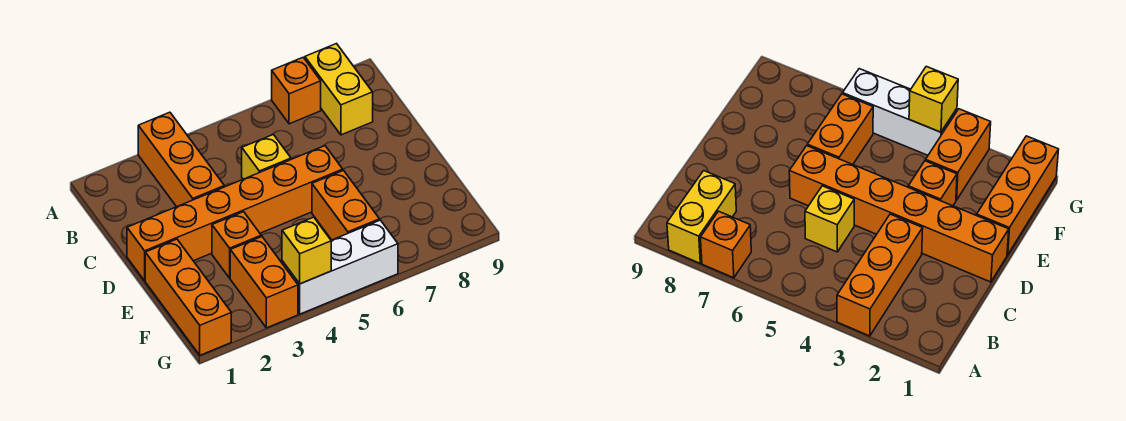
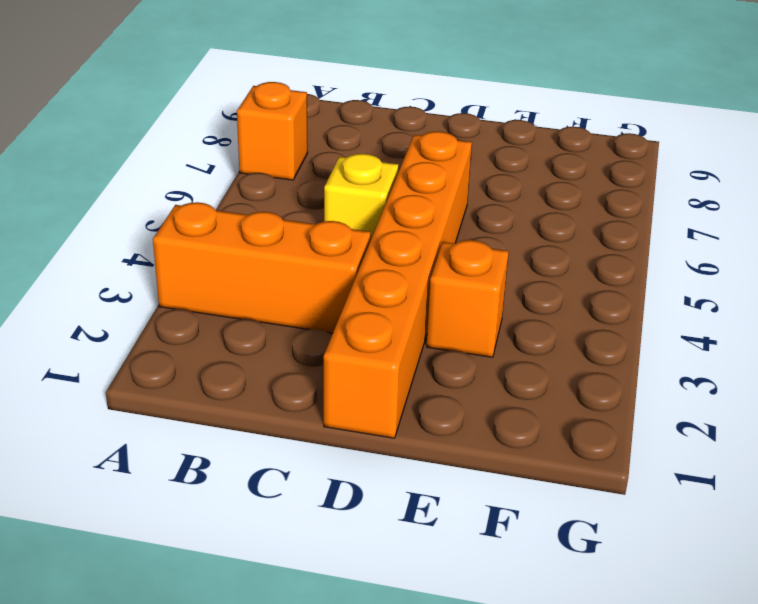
none -> yellow 1x2 brick [305,44,373,135]
none -> orange 1x3 brick [145,239,231,355]

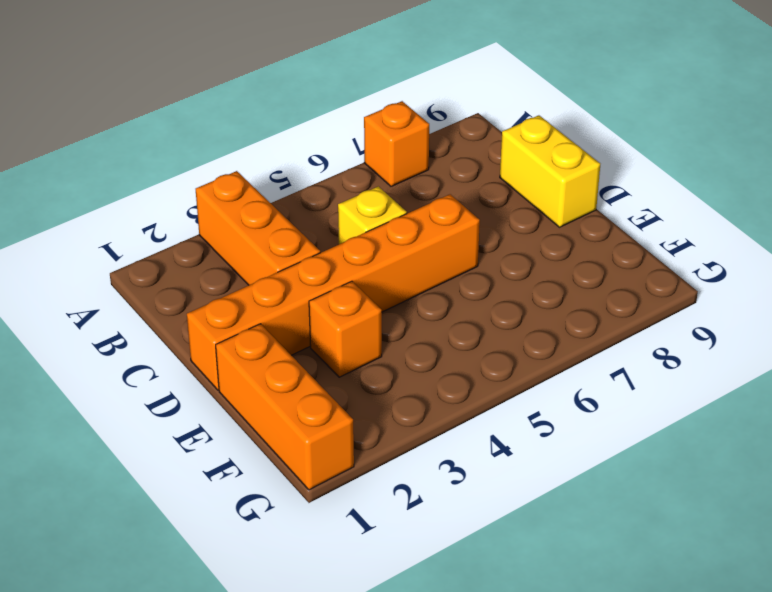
yellow 1x2 brick [500,115,600,227] -> yellow 1x2 brick moved to [305,44,373,135]
none -> orange 1x2 brick [312,171,380,240]
none -> orange 1x2 brick [230,237,298,328]

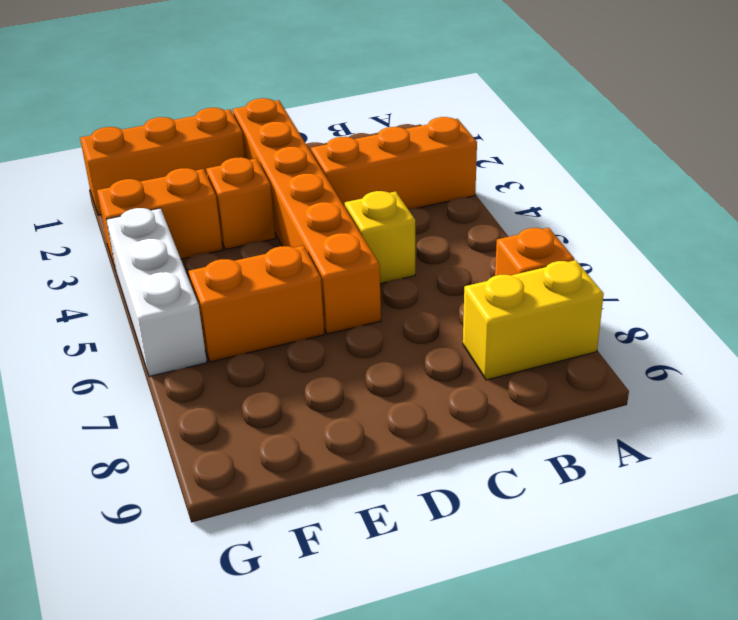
none -> yellow 1x1 brick [282,217,331,284]

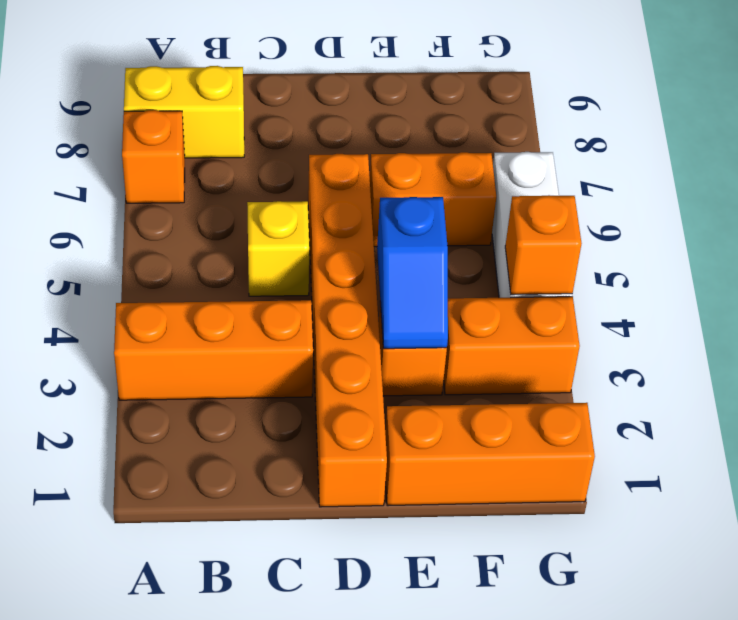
blue 1x2 slope [377,197,448,349] -> none
orange 1x1 brick [505,195,582,295] -> yellow 1x1 brick [282,217,331,284]

